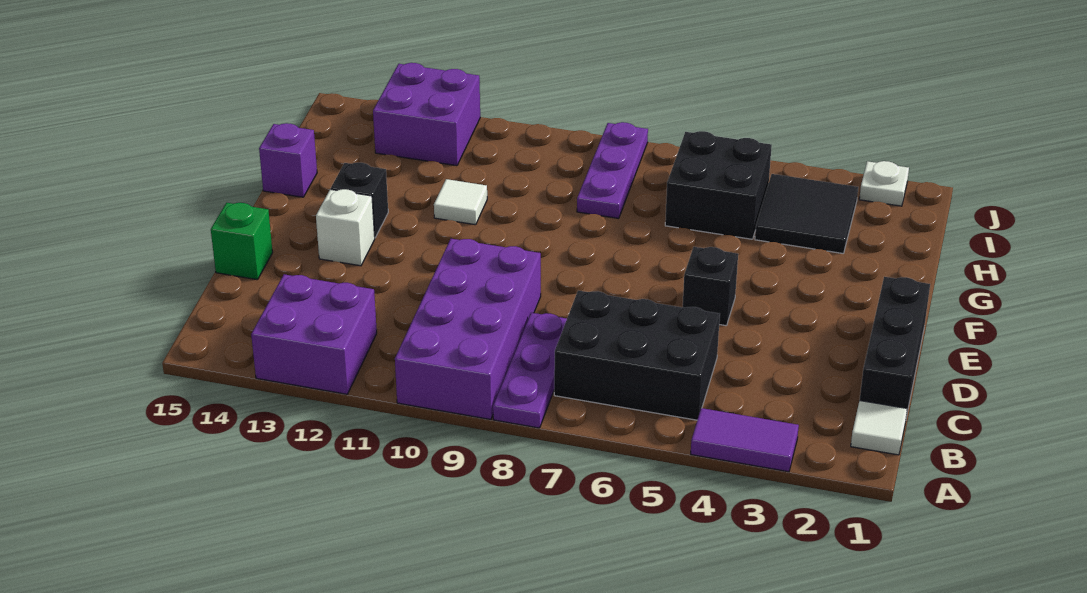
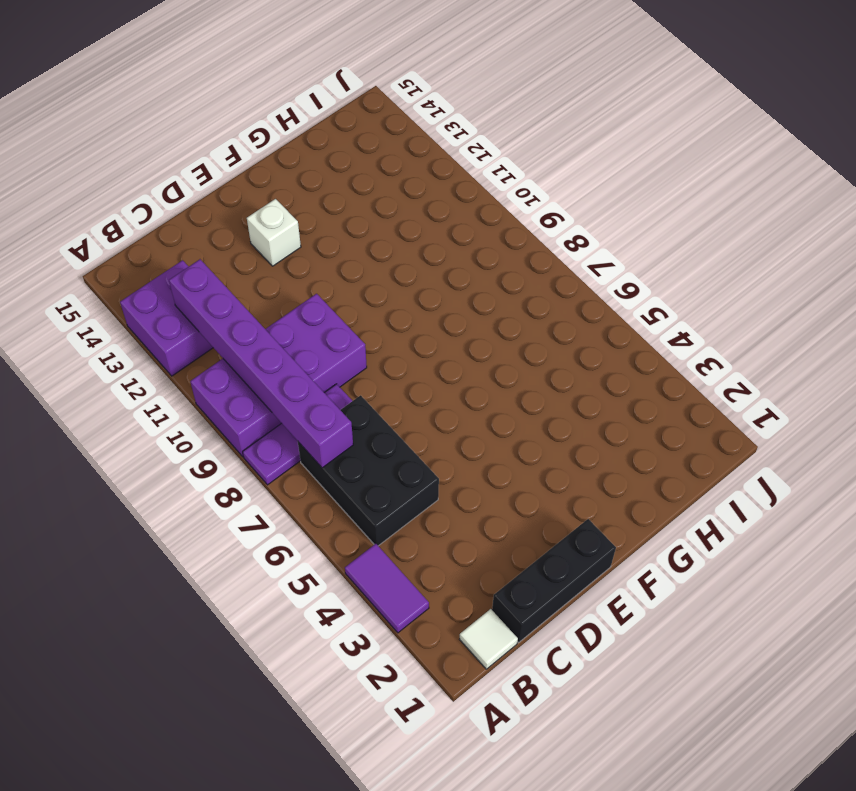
purple 1x6 brick [169,259,353,468] -> none
none -> green 1x1 brick [211,203,273,280]
none -> black 1x1 brick [683,247,738,326]
none -> black 1x1 brick [331,163,388,237]

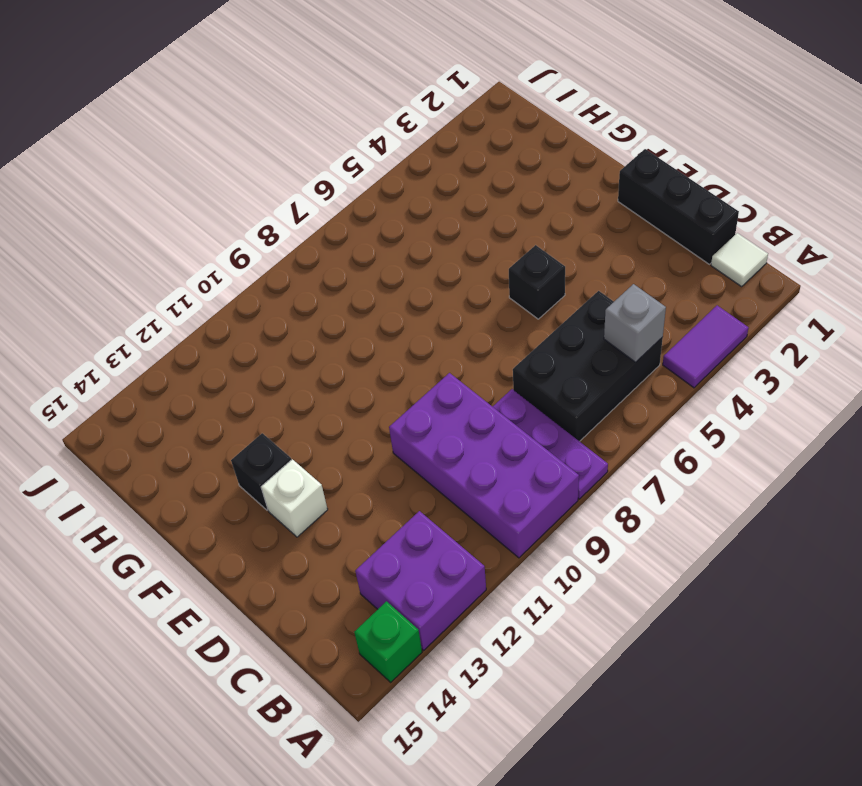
green 1x1 brick [354,601,422,682] -> green 1x1 brick moved to [211,203,273,280]
grey 1x1 brick [604,284,666,362] -> none
none -> white 1x1 tile [434,179,487,225]
none -> purple 1x1 brick [259,123,317,197]
none -> black 2x2 tile [755,174,858,253]

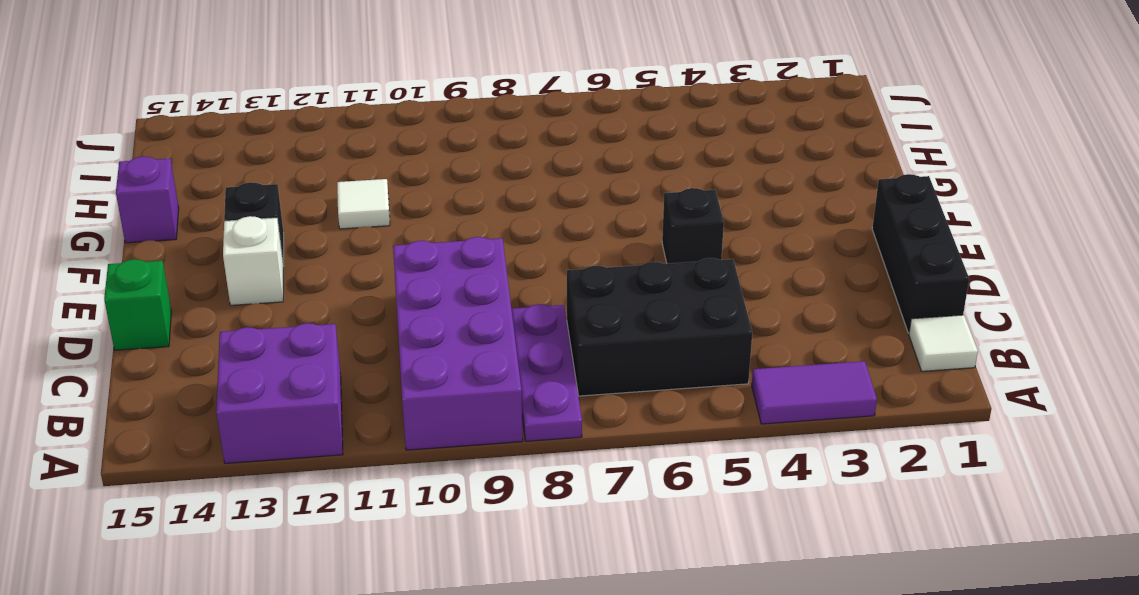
none -> black 2x2 tile [755,174,858,253]
none -> black 2x2 brick [665,131,772,239]
none -> purple 1x3 plate [577,122,648,218]

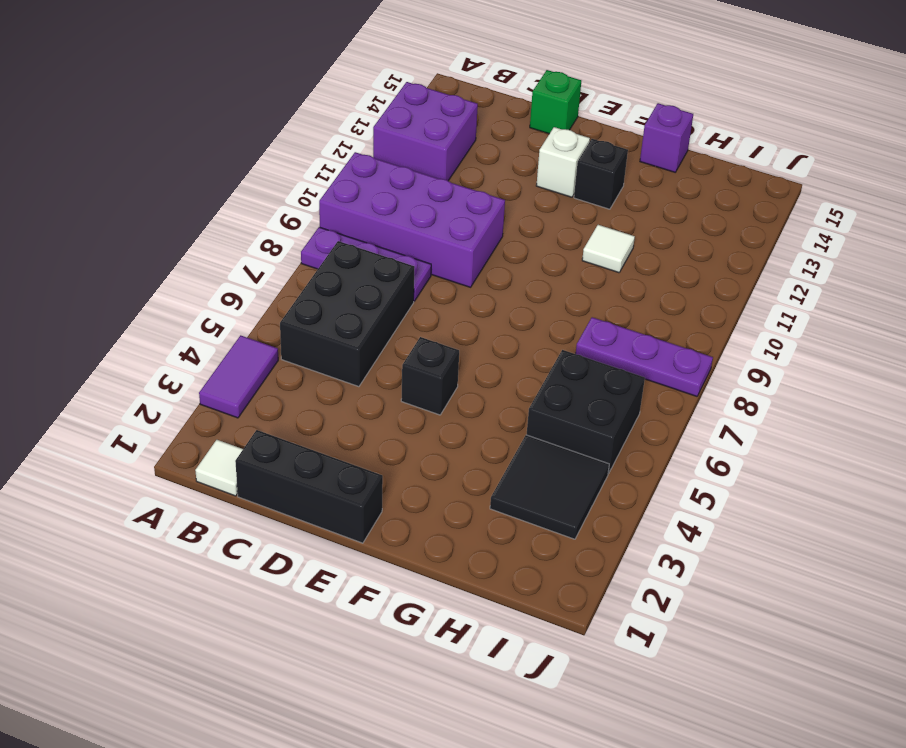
none -> purple 2x2 brick [373,63,480,166]
none -> white 1x1 plate [859,161,909,206]

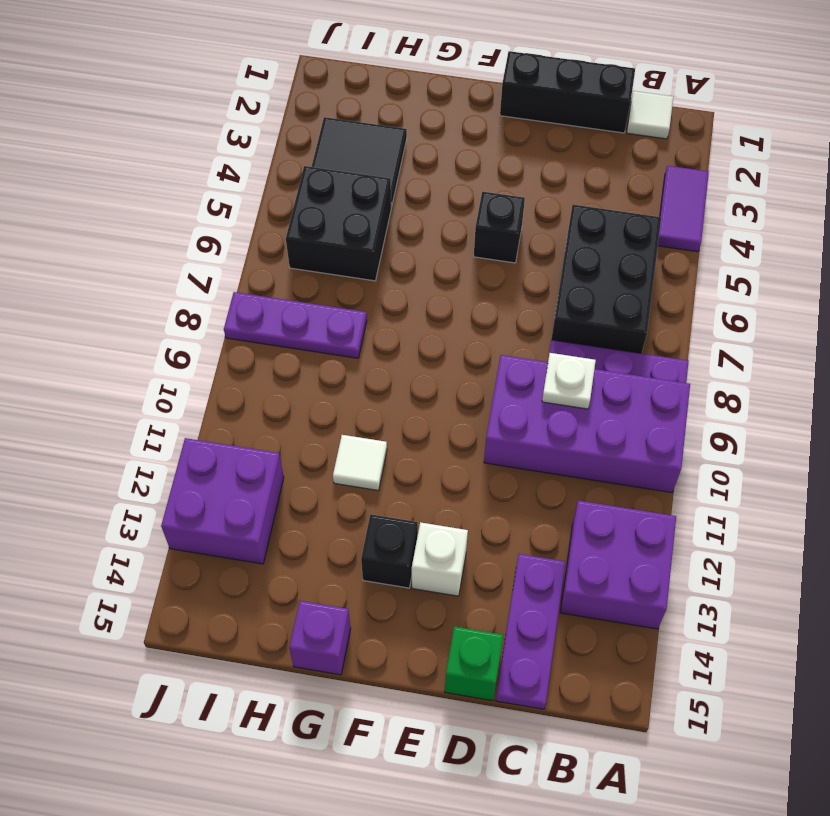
white 1x1 plate [542,353,596,409] -> white 1x1 plate moved to [859,161,909,206]
purple 1x3 plate [496,554,565,709] -> none

